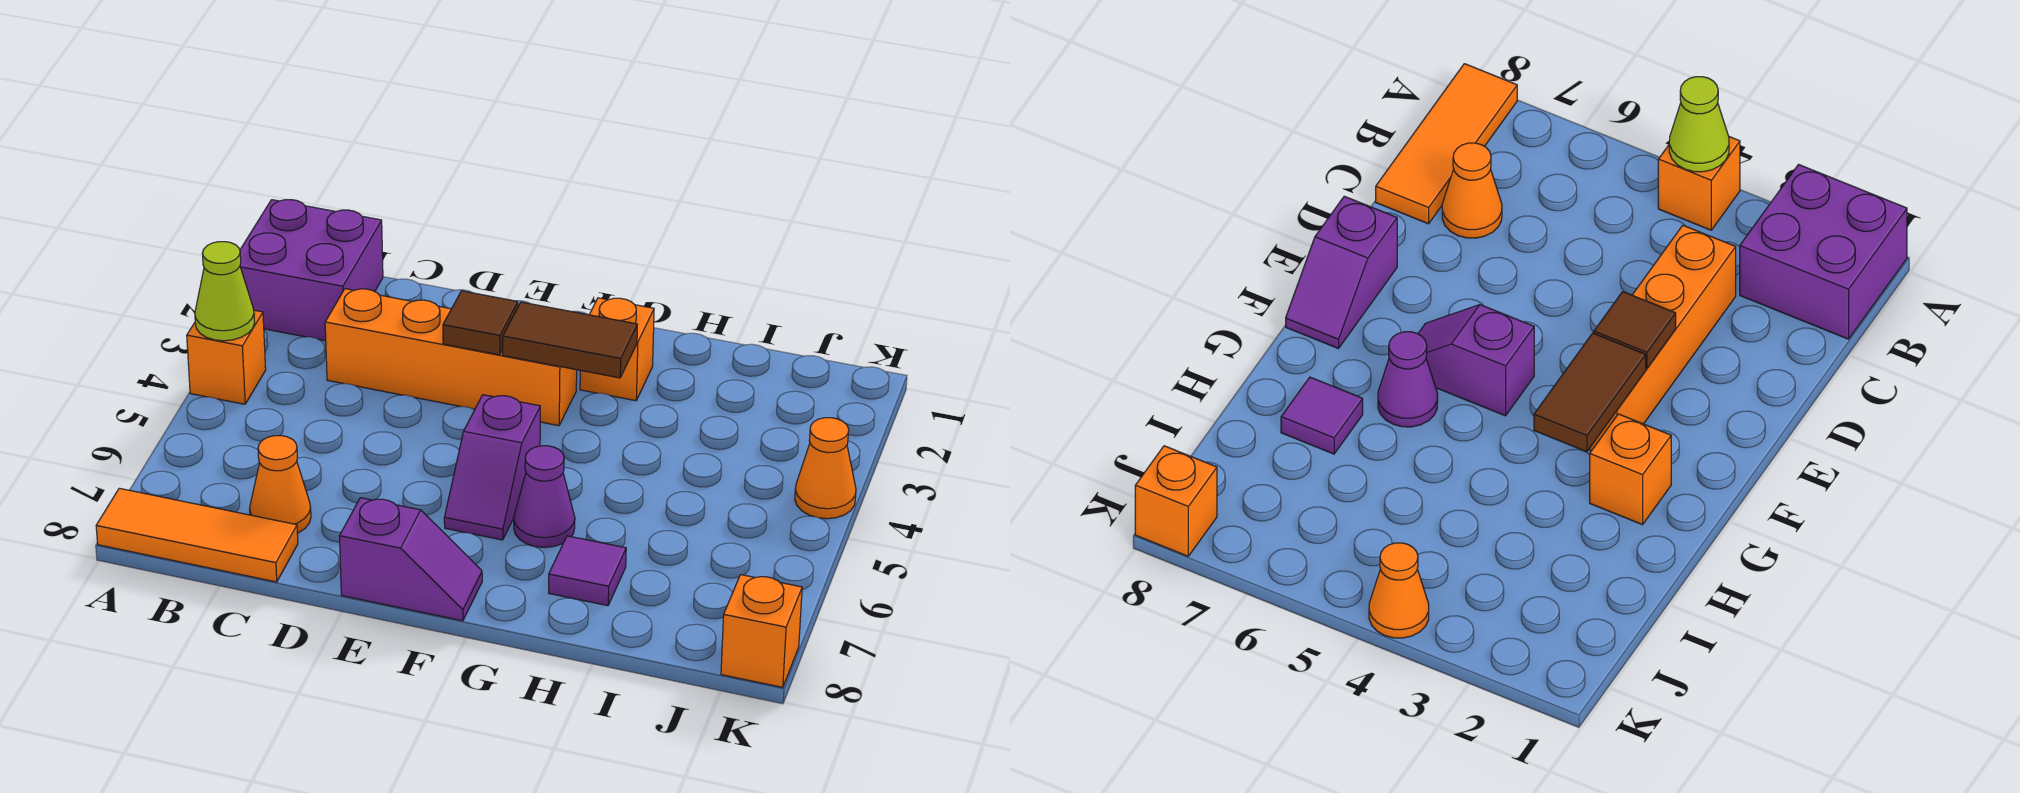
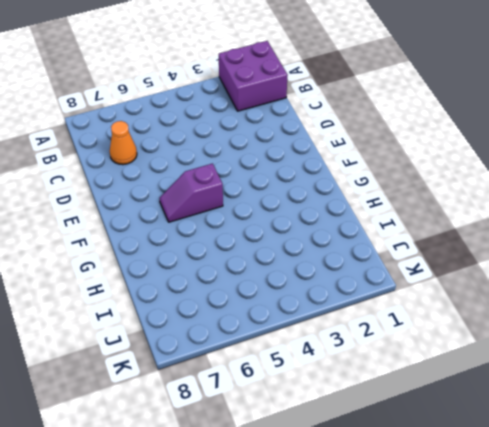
none -> orange 1x1 brick [187,310,266,404]
none -> orange 1x3 tile [96,488,298,582]
none -> orange 1x4 brick [325,289,577,426]

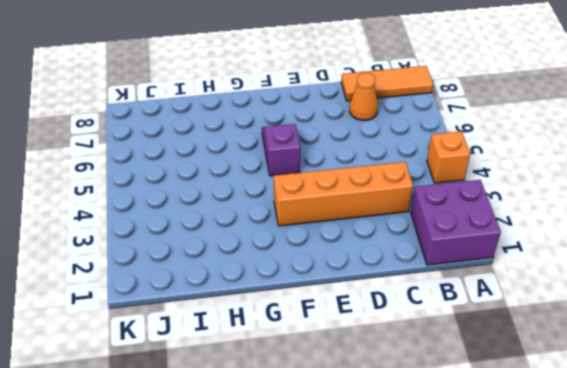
none -> purple 1x2 slope [340,498,482,621]
none -> orange 1x1 brick [580,298,654,401]
none -> purple 1x1 cone [514,446,575,548]

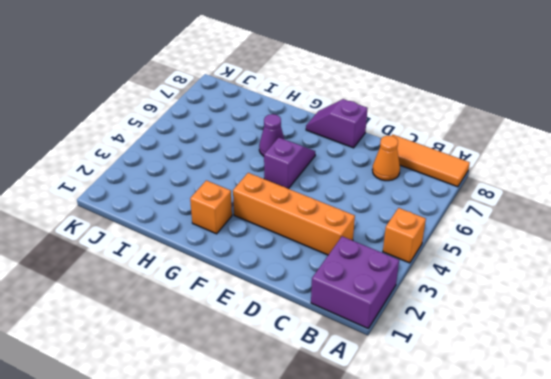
none -> purple 1x1 tile [549,536,626,606]
none -> orange 1x1 cone [795,418,856,519]
none -> orange 1x1 brick [721,575,802,687]

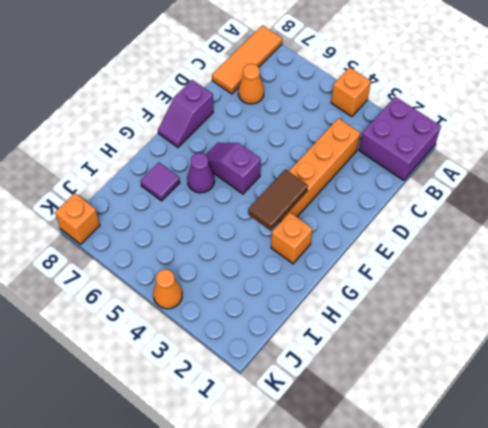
none -> lime 1x1 cone [195,242,255,341]
none -> brown 1x1 tile [443,291,518,355]

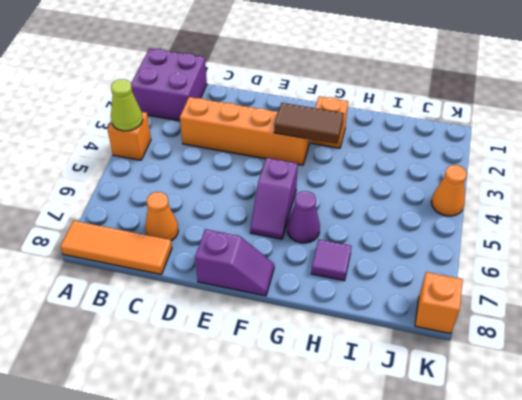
none -> brown 1x1 tile [443,291,518,355]

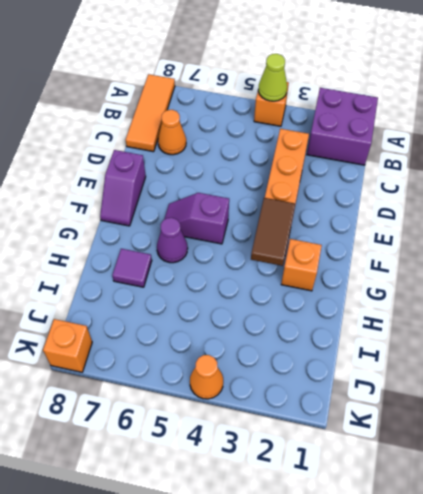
none -> brown 1x1 tile [443,291,518,355]

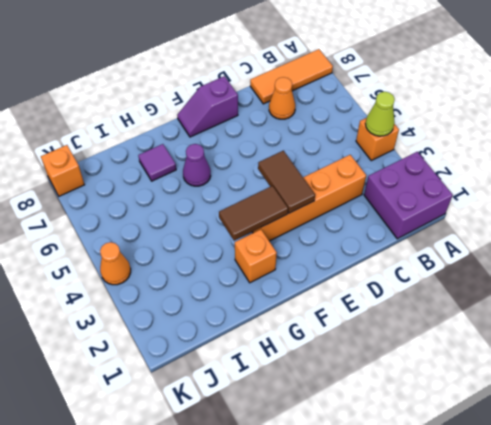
brown 1x2 tile [258,150,315,213] -> brown 1x1 tile [443,291,518,355]
none -> purple 1x2 slope [444,395,540,540]

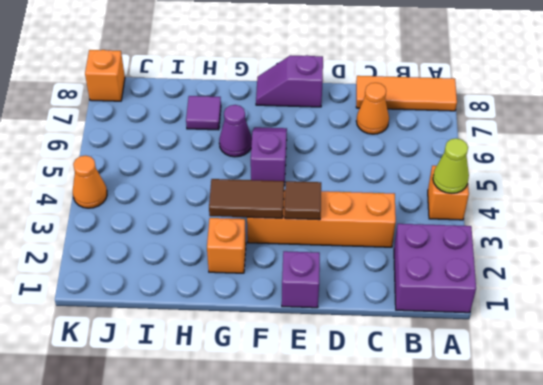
purple 1x1 brick [282,251,320,308] -> none

